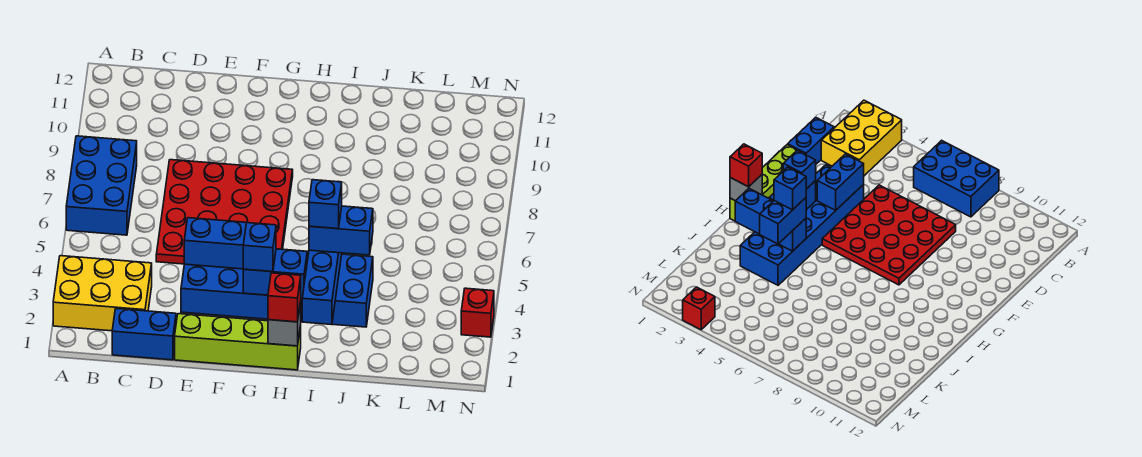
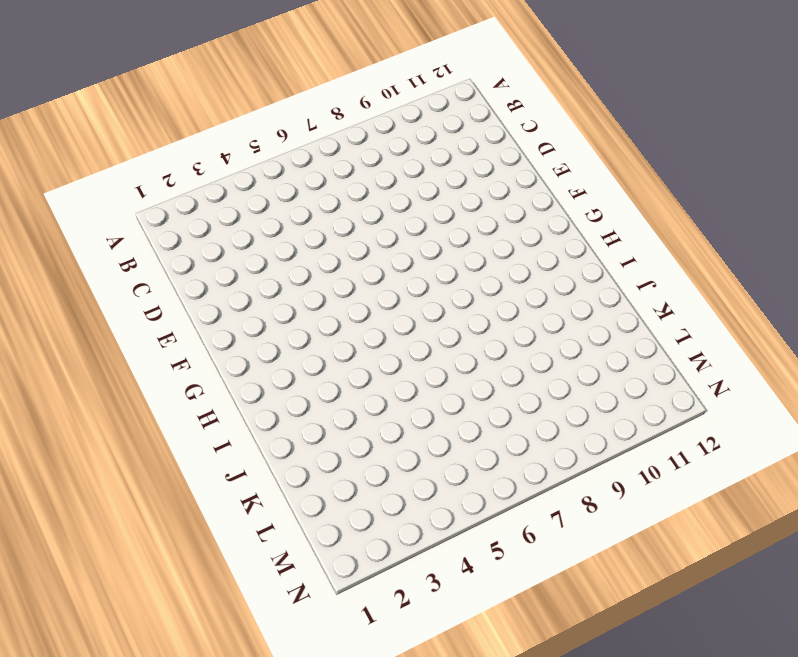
none -> yellow 2x3 brick [53,256,152,331]
none -> blue 2x3 brick [66,136,137,235]
none -> blue 1x2 brick [112,309,176,360]

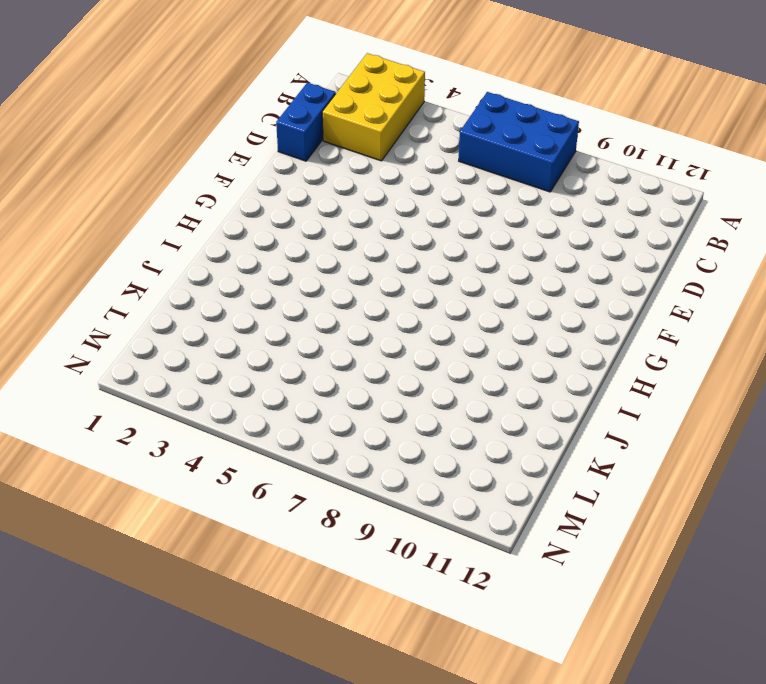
none -> red 4x4 plate [156,160,293,264]
none -> lime 1x4 brick [175,314,301,370]
none -> blue 2x6 brick [181,249,373,327]

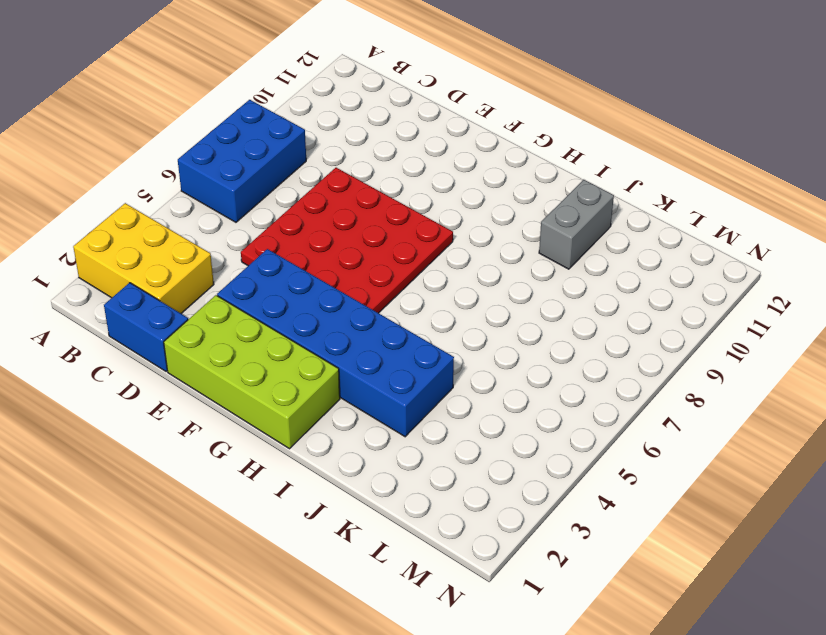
lime 2x4 brick [164,295,340,449] -> lime 1x4 brick [175,314,301,370]
grey 1x2 brick [539,180,614,269] -> none
none -> red 1x1 brick [461,288,494,337]
none -> blue 1x2 brick [184,218,247,269]
none -> blue 1x2 brick [243,249,307,298]

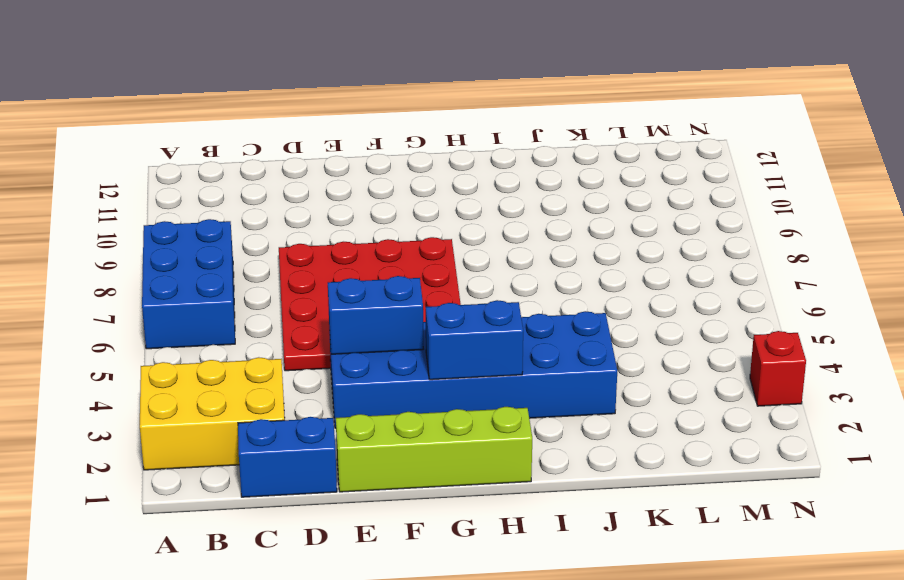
none -> grey 1x1 brick [268,301,301,346]
none -> blue 1x3 brick [302,250,342,325]
none -> blue 1x1 brick [243,222,276,272]

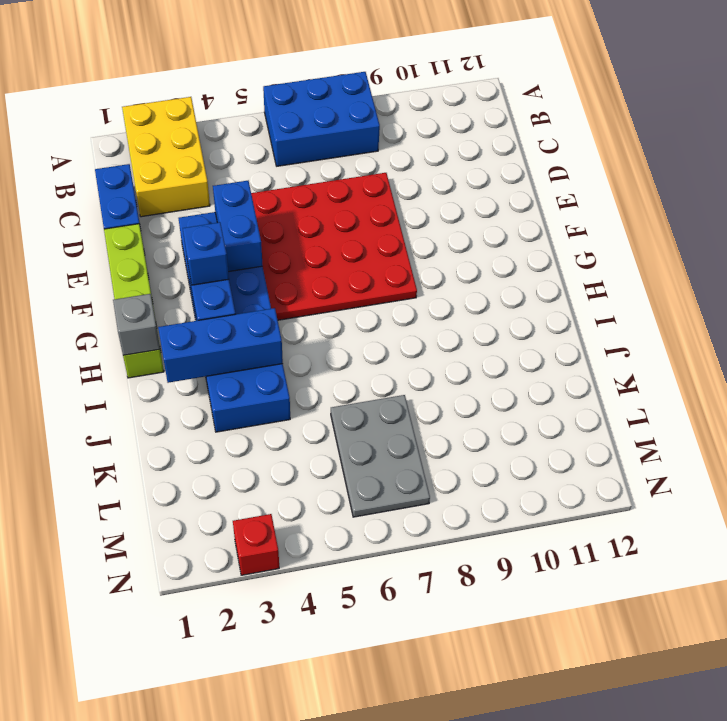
grey 2x3 plate [331,395,430,517] -> none
none -> red 1x1 brick [268,273,301,322]
none -> blue 1x2 brick [309,206,373,255]
none -> blue 1x1 brick [309,180,342,229]

